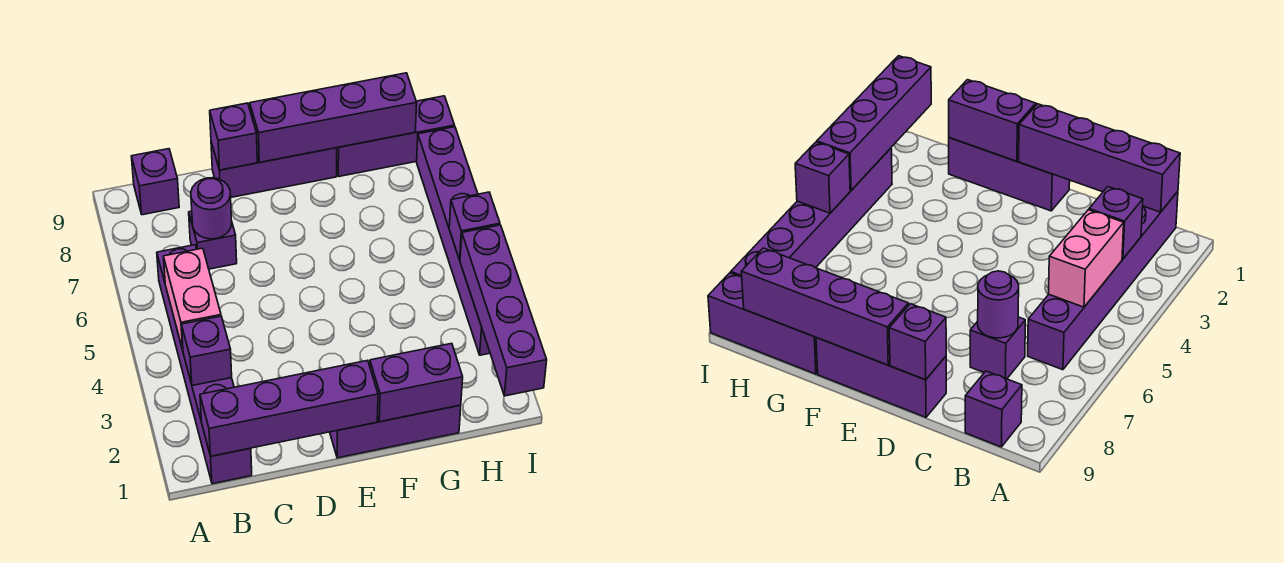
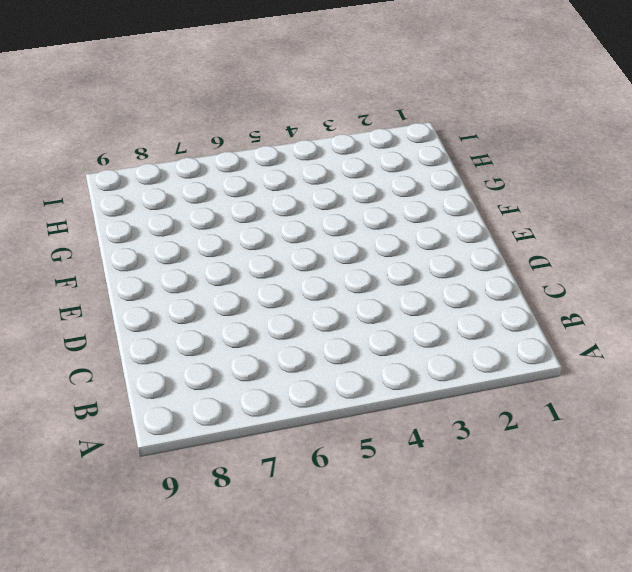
none -> purple 1x6 brick [157,245,252,484]
none -> purple 1x1 brick [131,149,179,215]
none -> purple 1x1 brick [189,211,237,269]

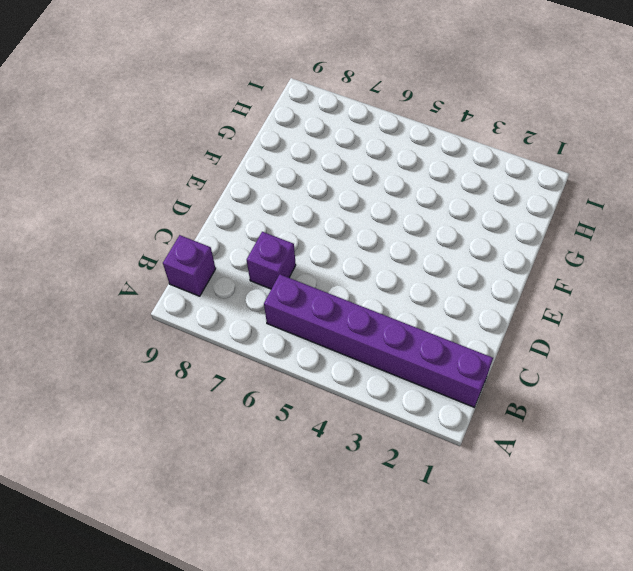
none -> purple 1x3 brick [211,142,337,197]
none -> purple 1x3 brick [330,405,461,458]
none -> purple 1x3 brick [337,96,455,176]

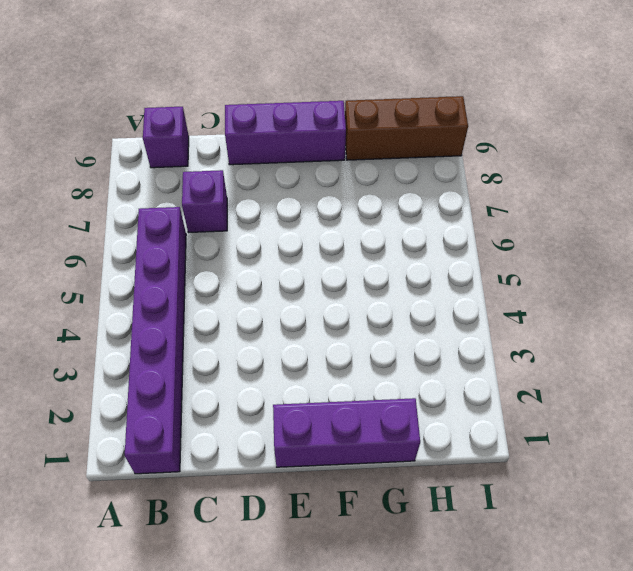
brown 1x3 brick [345,96,468,160] -> purple 1x3 brick [337,96,455,176]
none -> purple 1x6 brick [417,127,490,355]
none -> purple 1x4 brick [200,360,378,456]
none -> purple 1x1 brick [181,316,232,386]

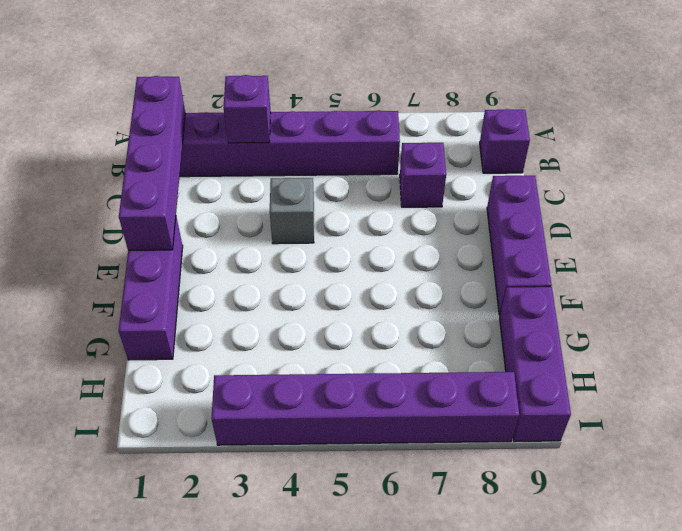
grey 1x1 brick [270,178,314,244] -> none
none -> pink 1x2 brick [163,248,221,350]
none -> purple 1x1 round brick [191,178,232,239]
none -> purple 1x1 brick [210,103,257,170]

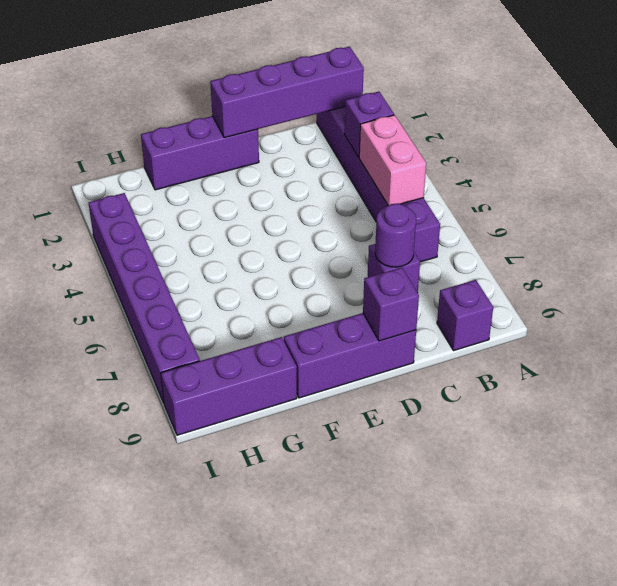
none -> purple 1x4 brick [250,73,417,162]
none -> purple 1x2 brick [370,343,463,422]
none -> purple 1x4 brick [460,225,547,396]

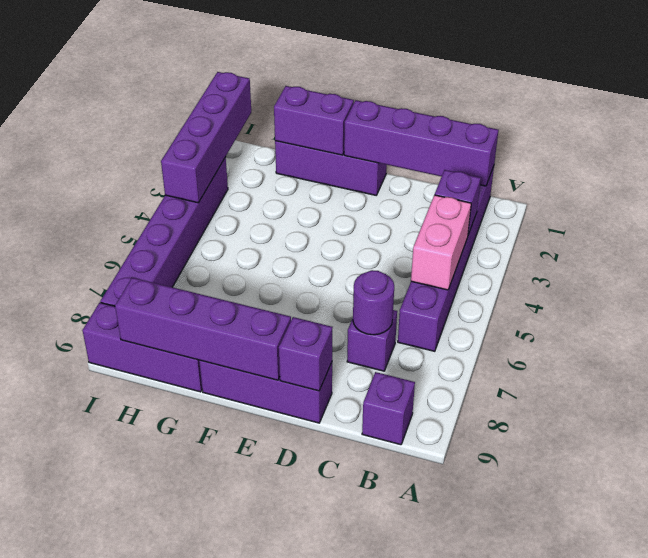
none -> purple 1x1 brick [449,192,500,260]

